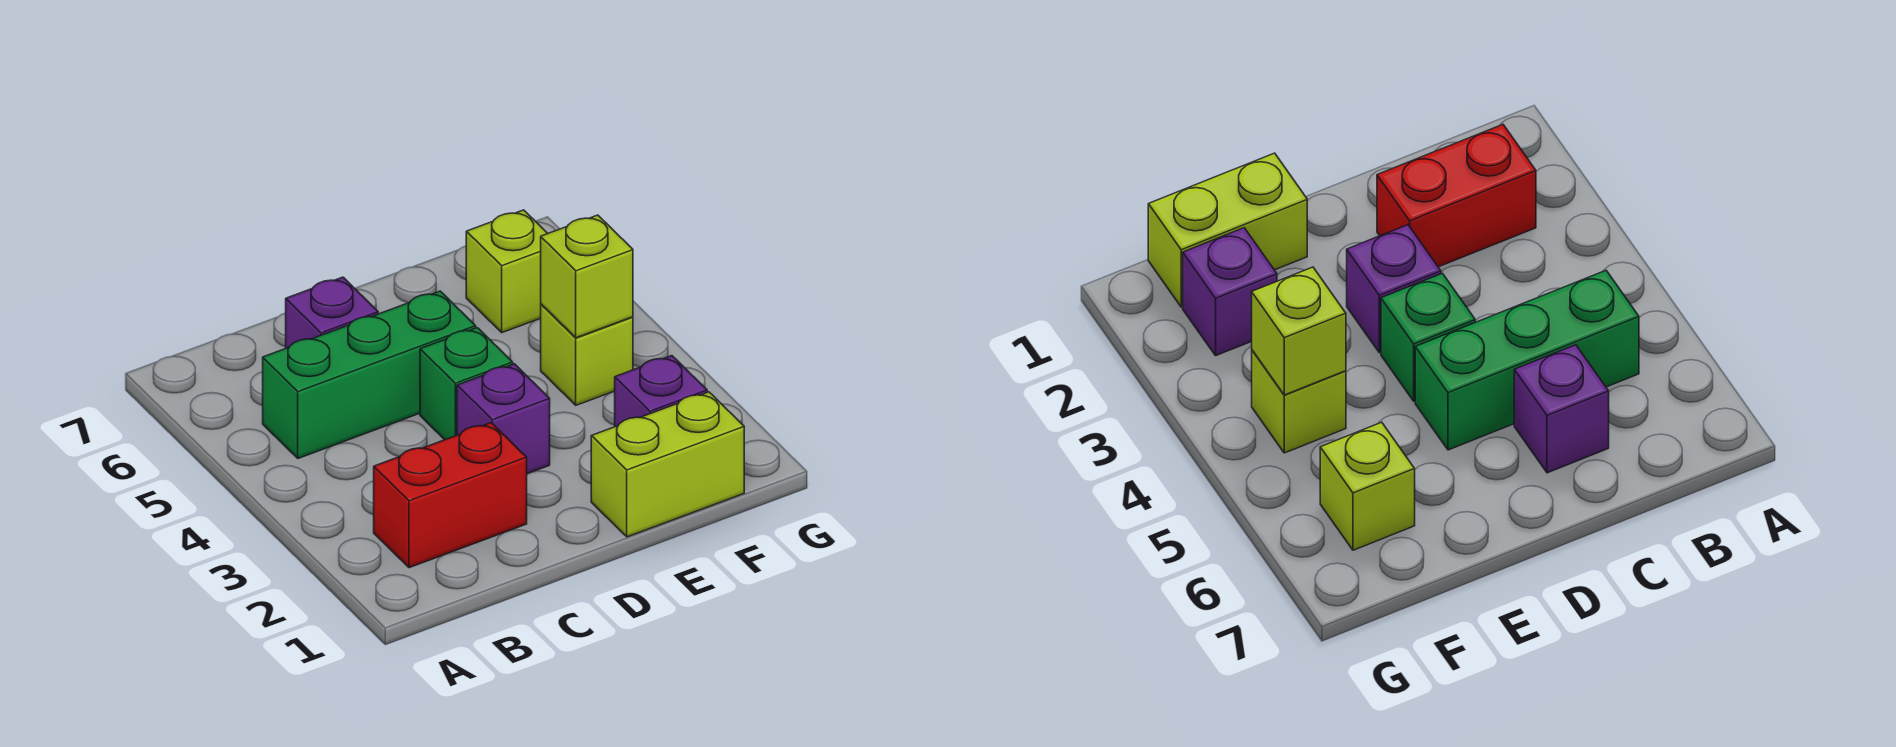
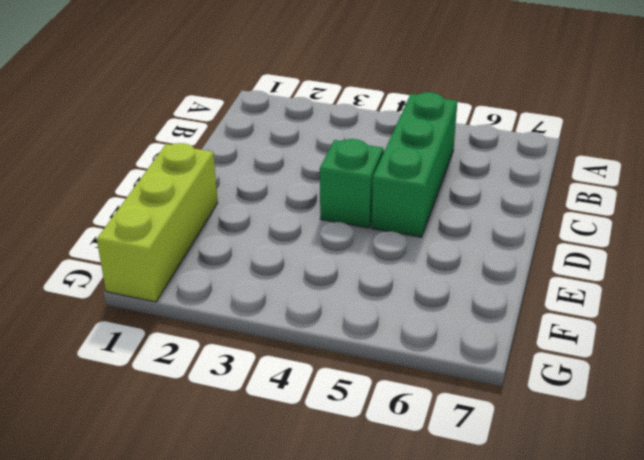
lime 1x3 brick [97,143,218,302] -> lime 1x2 brick [591,392,744,537]
none -> red 1x2 brick [374,423,527,568]
none -> purple 1x1 brick [286,277,378,348]

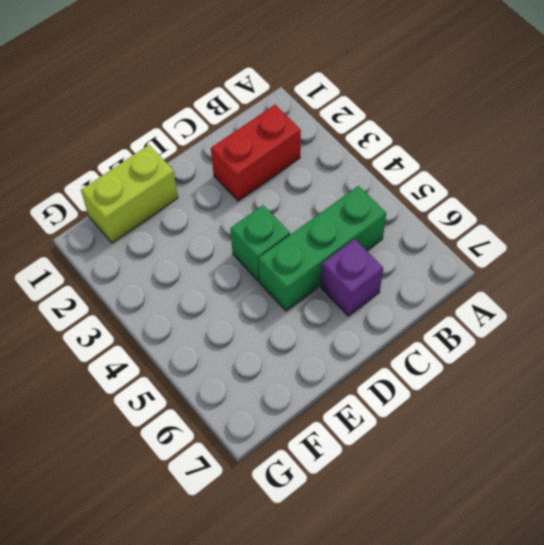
none -> purple 1x1 brick [457,364,550,474]
none -> purple 1x1 brick [615,356,707,427]

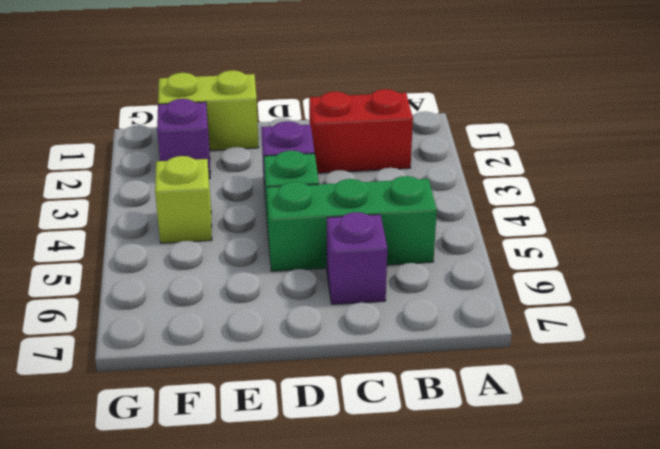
none -> lime 1x1 brick [466,210,548,333]
none -> lime 1x1 brick [541,215,633,338]

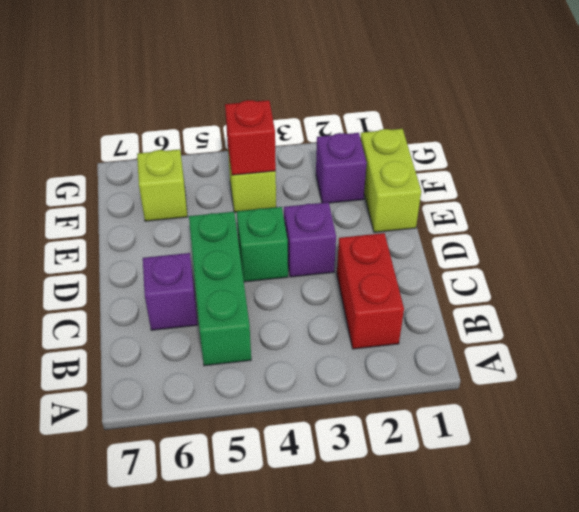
red 1x1 brick [225,100,276,175] -> lime 1x1 brick [541,215,633,338]

